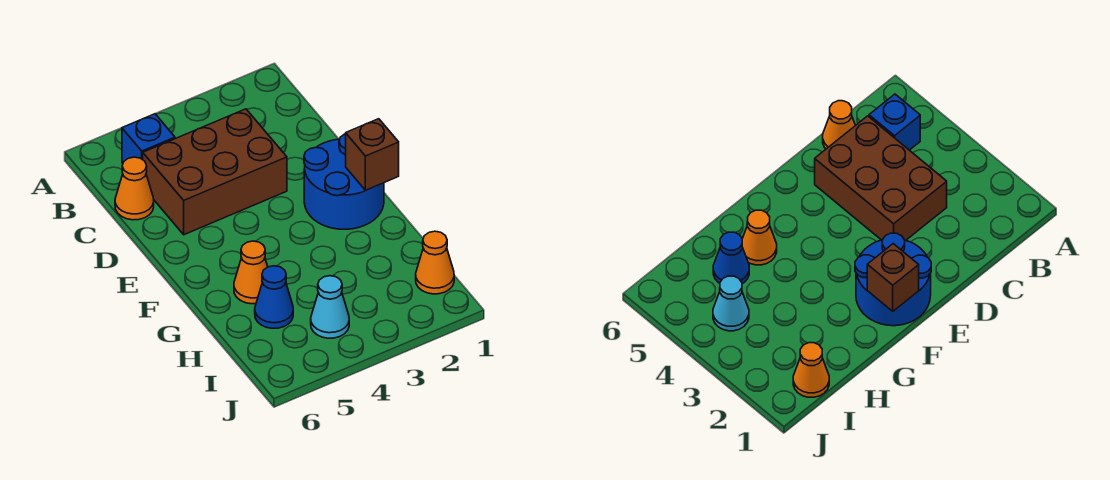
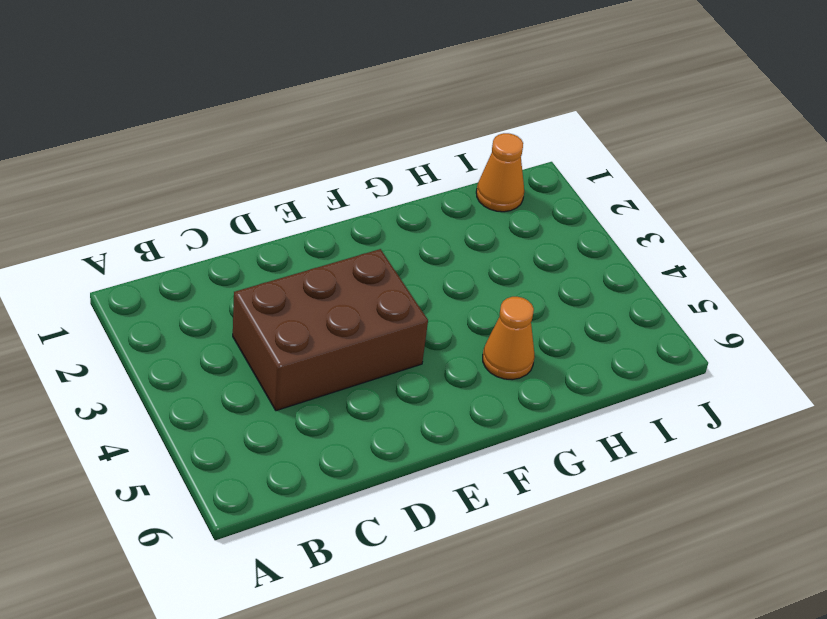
brown 2x3 brick [233,249,428,411] -> brown 2x3 brick turned to [143,109,287,235]
none -> blue 1x1 brick [122,114,175,163]
none -> orange 1x1 cone [115,157,154,220]

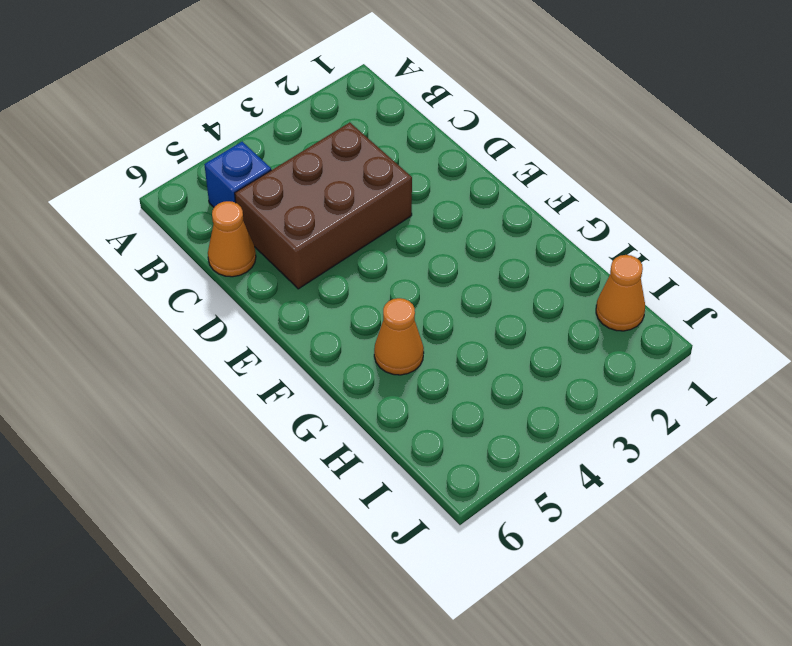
none -> blue 2x2 round brick [304,134,384,229]
none -> blue 1x1 cone [255,266,293,328]

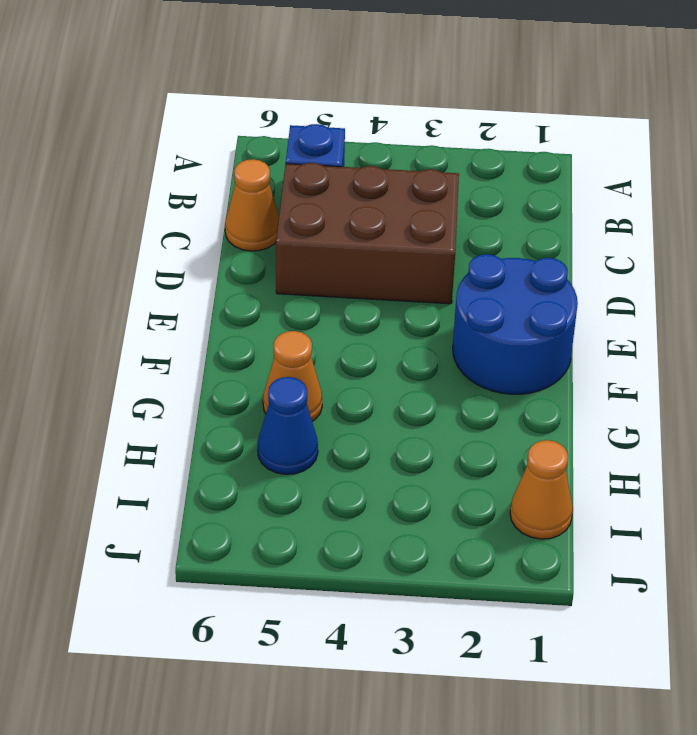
none -> cyan 1x1 cone [311,276,349,338]
none -> brown 1x1 brick [346,119,399,190]

